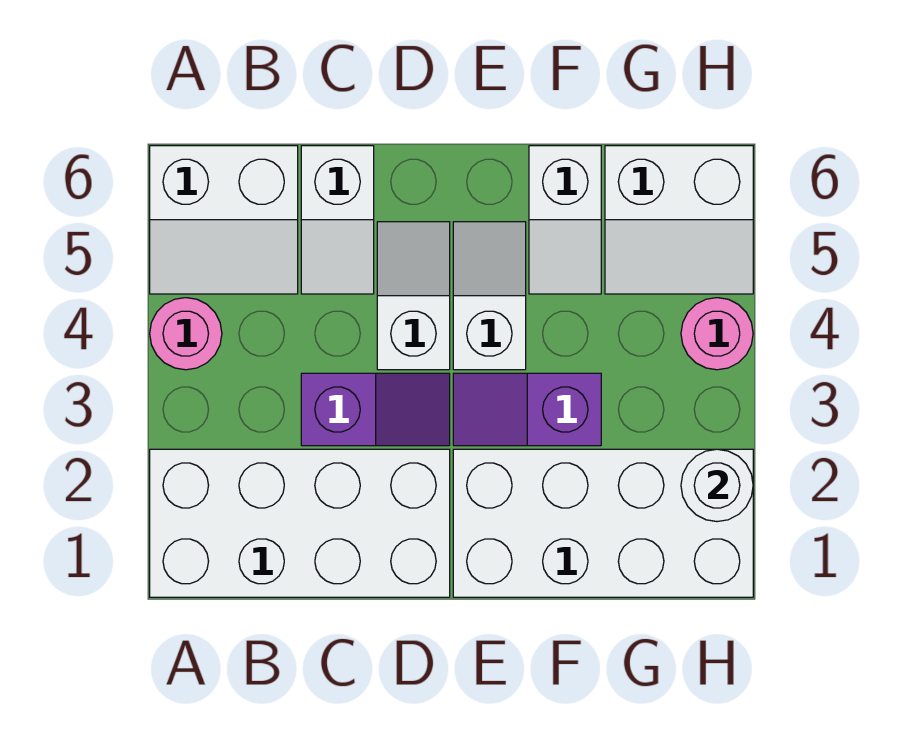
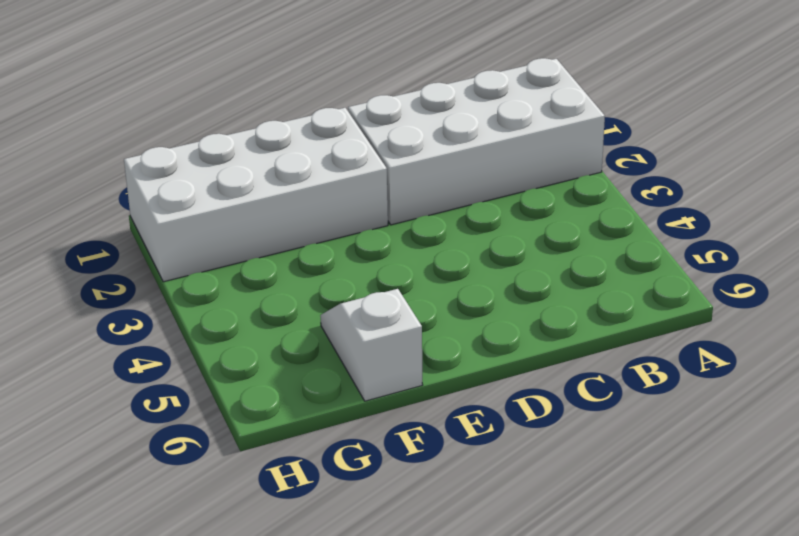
none -> pink 1x1 round brick [150,298,222,370]
none -> white 2x2 slope [150,146,298,294]
none -> purple 1x2 slope [301,373,450,446]

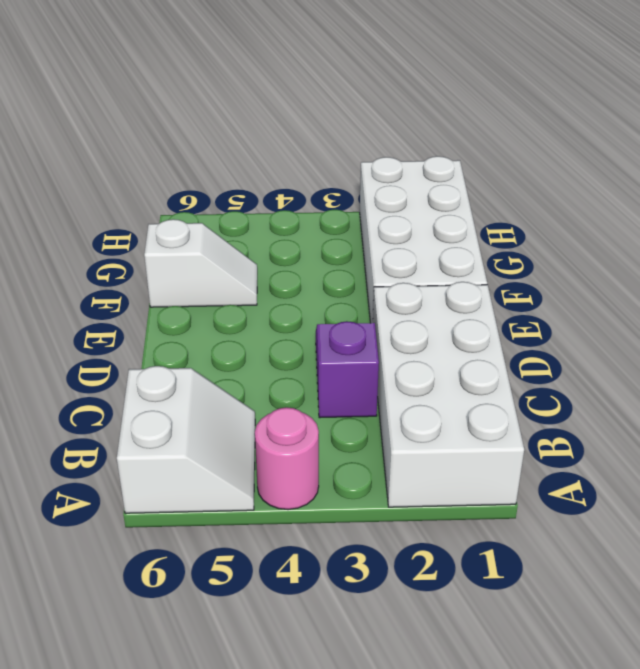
none -> white 1x2 slope [301,146,374,294]
none -> white 1x2 slope [377,222,450,370]
none -> purple 1x2 slope [453,373,601,446]

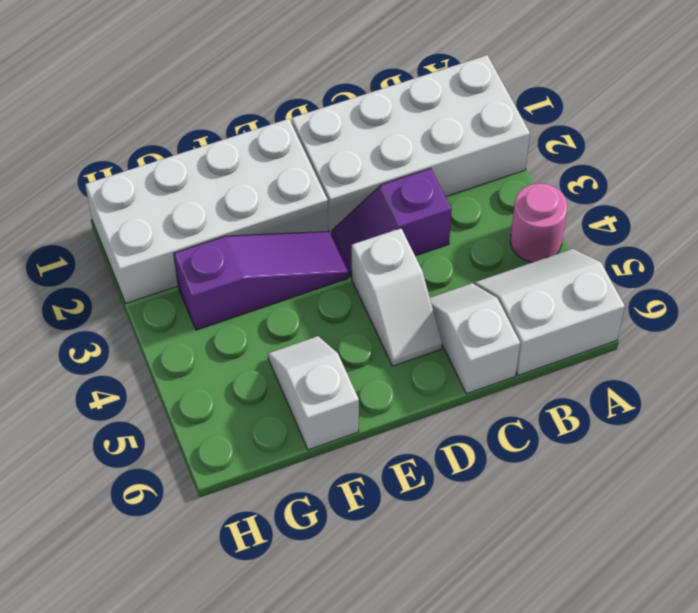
purple 1x3 slope [174,232,348,330] -> purple 1x2 slope [453,373,601,446]
none -> white 1x2 slope [453,222,526,370]
none -> white 2x2 slope [605,146,753,294]
none -> pink 1x1 round brick [681,298,753,370]

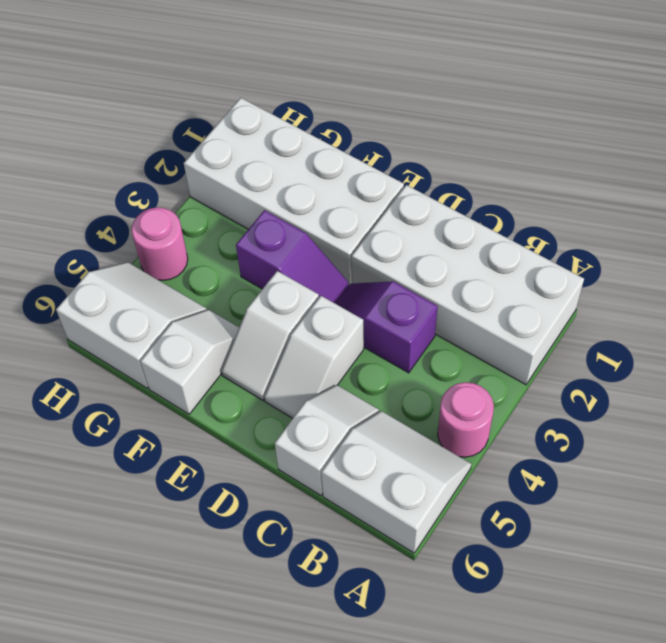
none -> white 1x1 round brick [681,449,753,522]

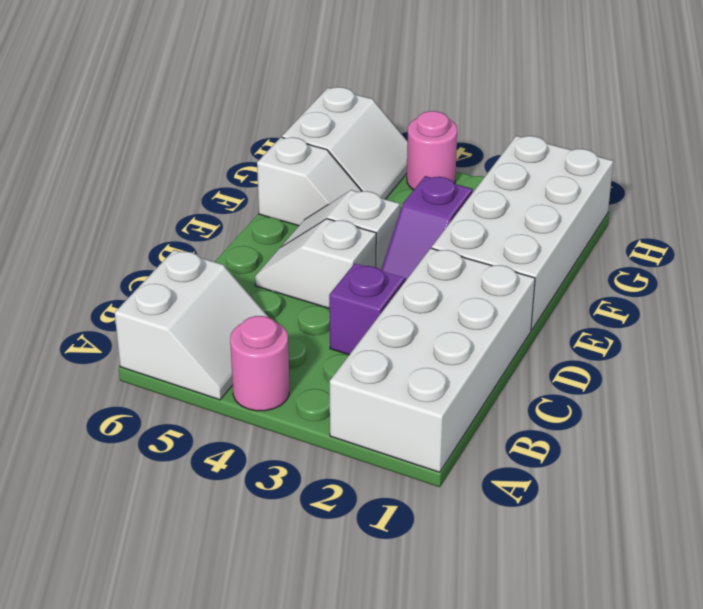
none -> white 1x2 slope [301,146,374,294]
none -> white 1x1 round brick [681,449,753,522]

